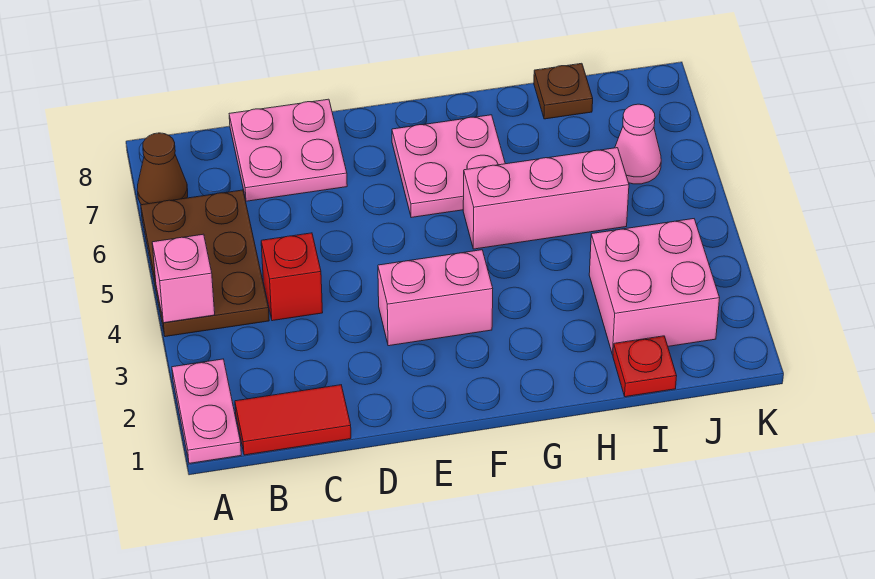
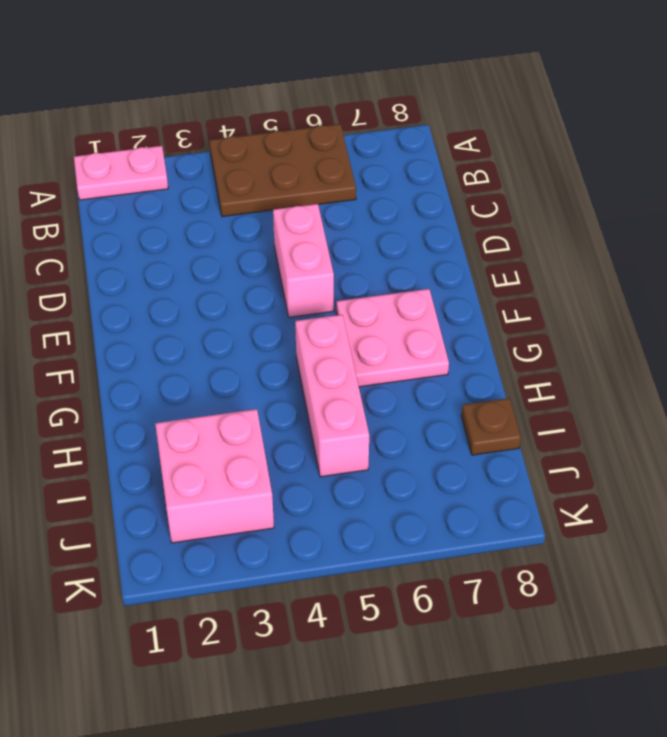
pink 1x2 brick [273,204,334,317] -> pink 1x2 brick moved to [378,250,493,346]
none -> brown 1x1 cone [137,133,188,205]
none -> red 1x2 tile [235,385,351,455]
none -> red 1x1 brick [261,233,323,321]

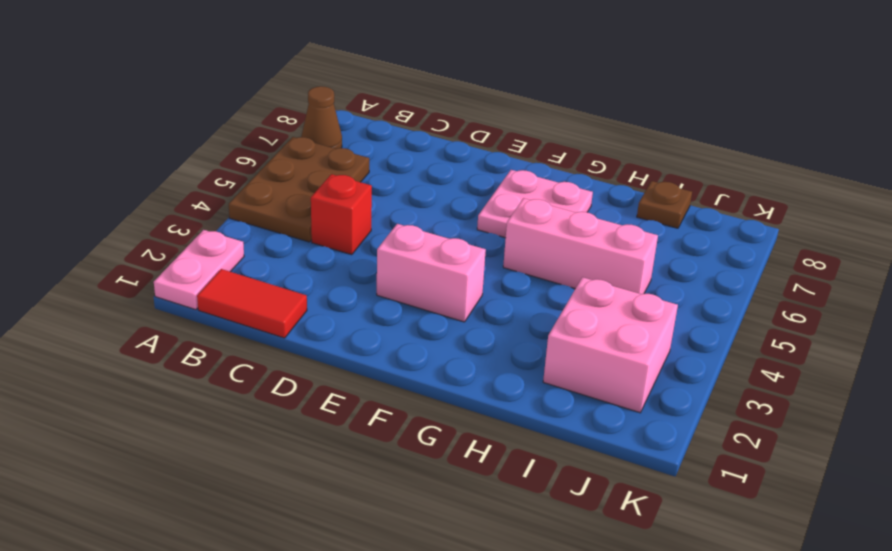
none -> pink 2x2 plate [229,99,347,201]
none -> red 1x1 plate [613,336,677,397]
none -> pink 1x1 cone [615,104,661,184]

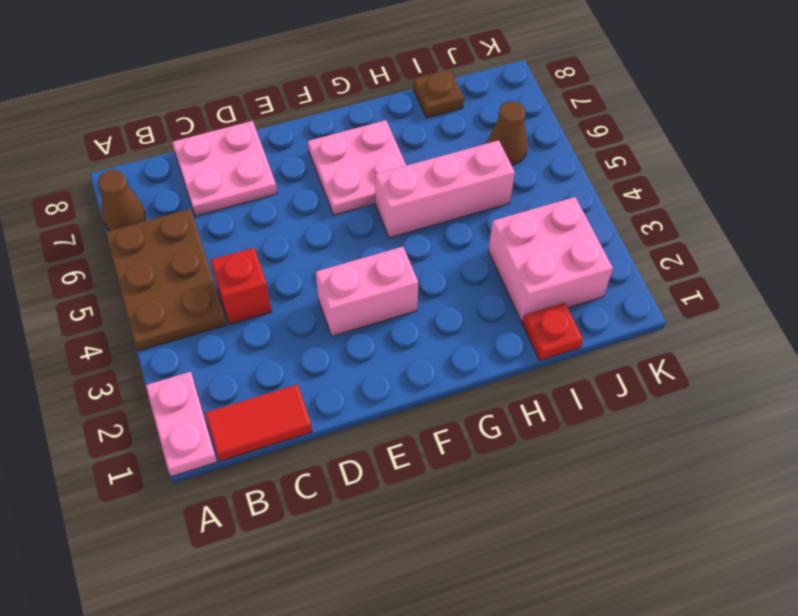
brown 1x1 cone [488,101,527,165] -> pink 1x1 cone [615,104,661,184]
none -> pink 1x1 brick [152,234,215,323]

